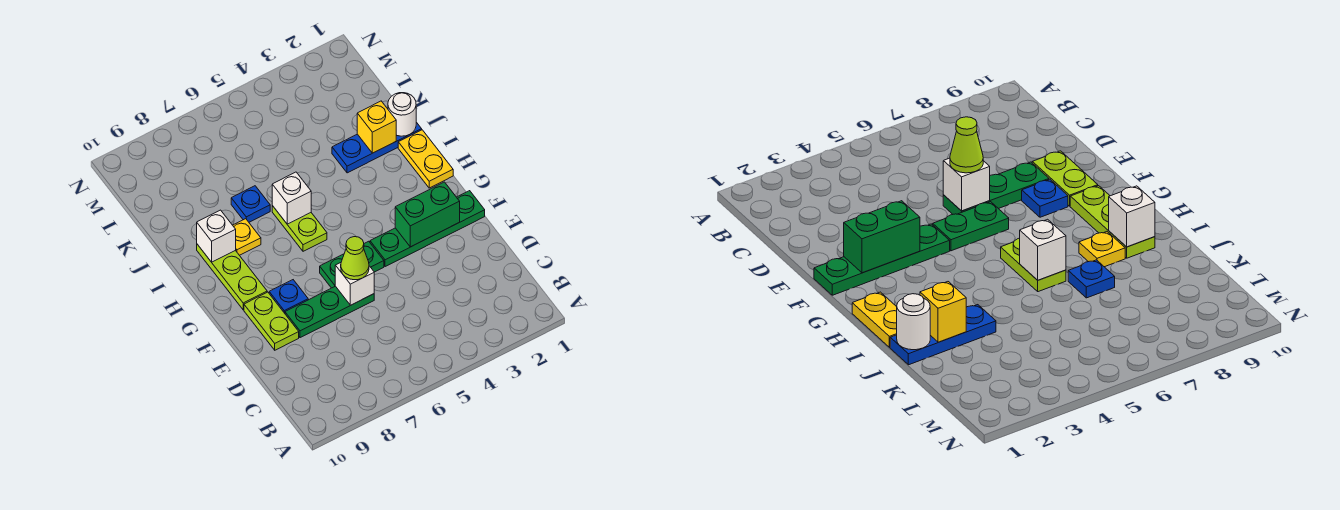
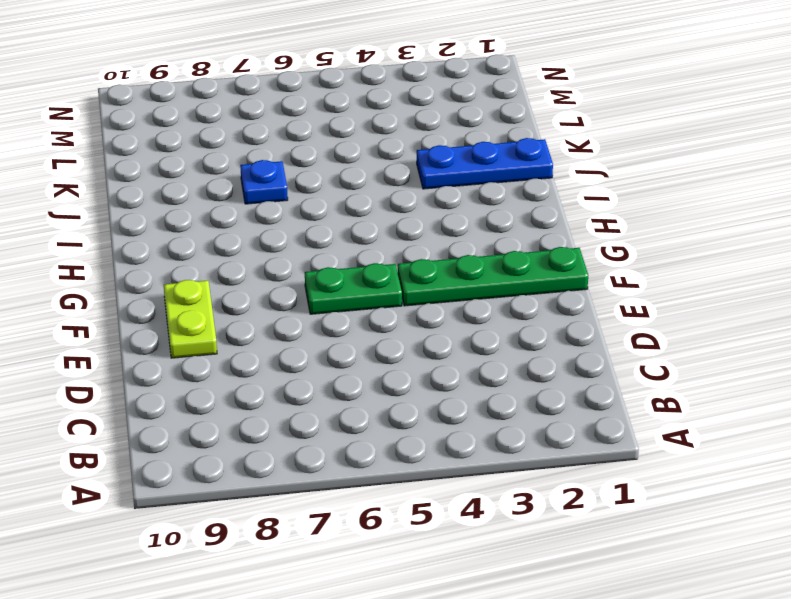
none -> green 1x3 plate [285,286,374,338]
none -> blue 1x1 plate [269,280,308,313]
none -> lime 1x3 plate [197,244,267,310]

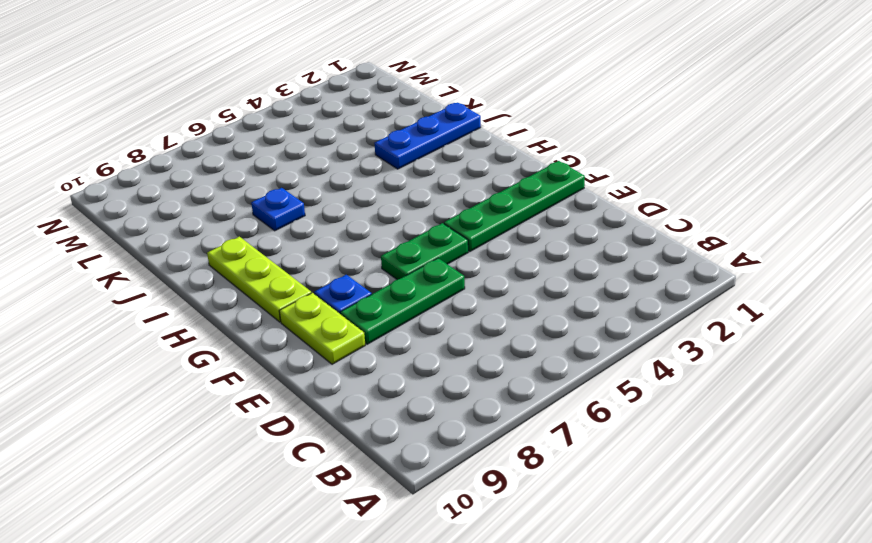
none -> yellow 1x2 plate [398,130,453,188]
none -> lime 1x2 plate [272,206,327,251]
none -> yellow 1x1 plate [233,219,261,255]

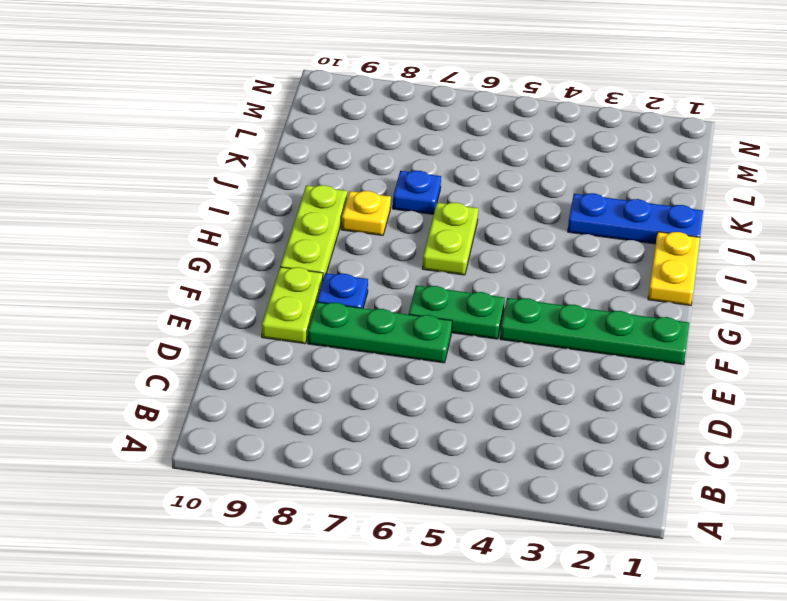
none -> white 1x1 brick [335,263,374,305]
none -> green 1x2 brick [395,182,460,247]
none -> white 1x1 brick [272,172,311,224]

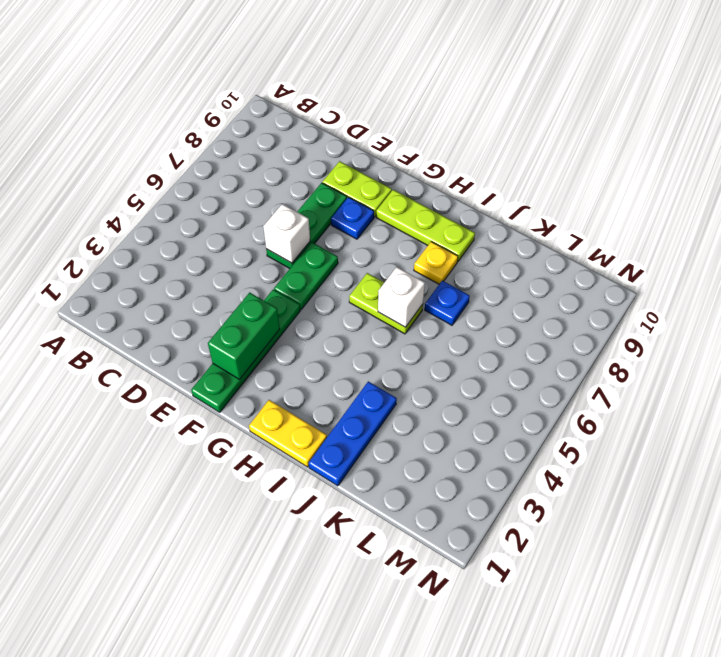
none -> white 1x1 brick [197,210,236,262]
none -> white 1x1 round brick [388,93,416,136]
none -> yellow 1x1 brick [357,101,396,153]

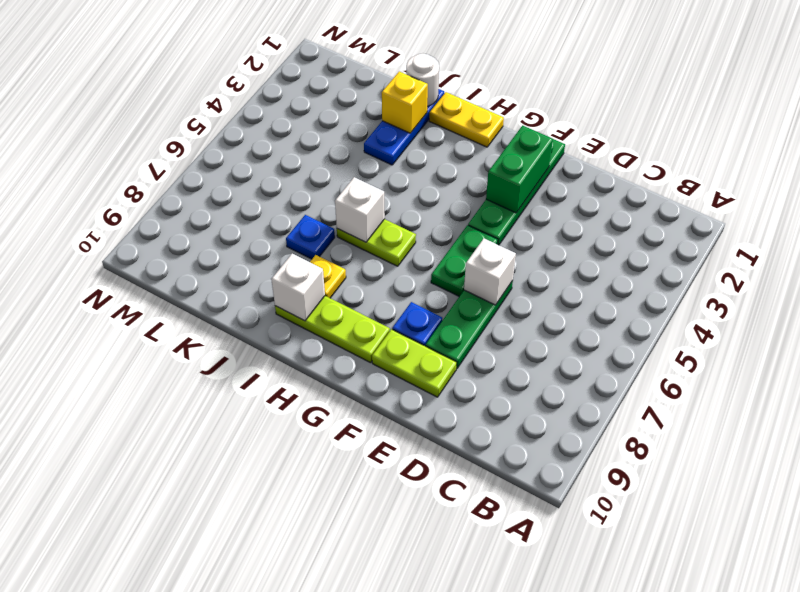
none -> lime 1x1 cone [341,237,369,280]

